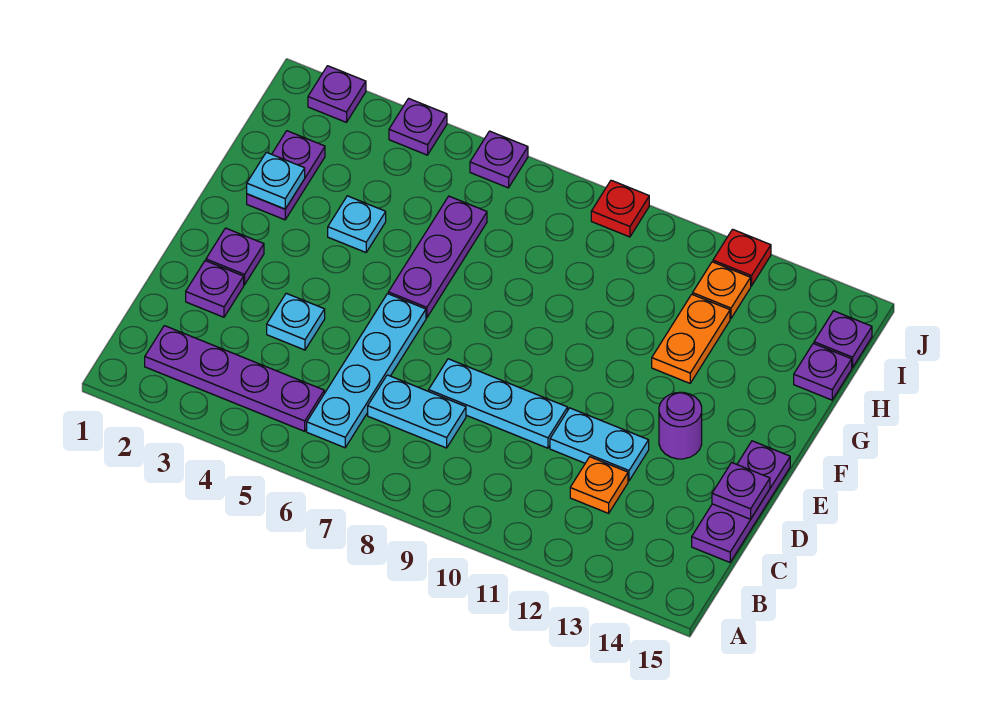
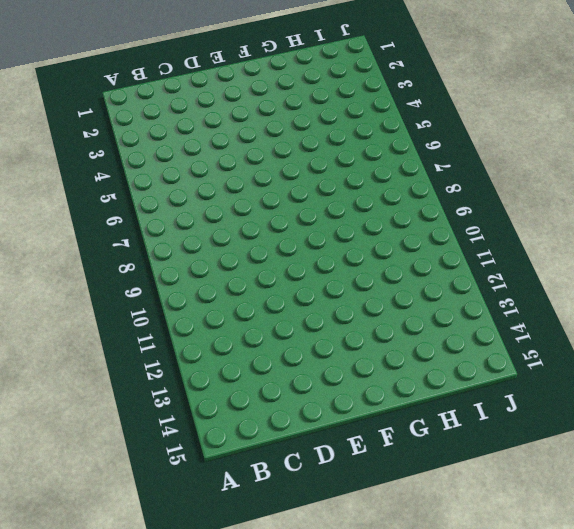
none -> purple 1x4 plate [145,326,324,431]
none -> cyan 1x4 plate [307,294,426,448]
none -> cyan 1x2 plate [368,375,466,448]

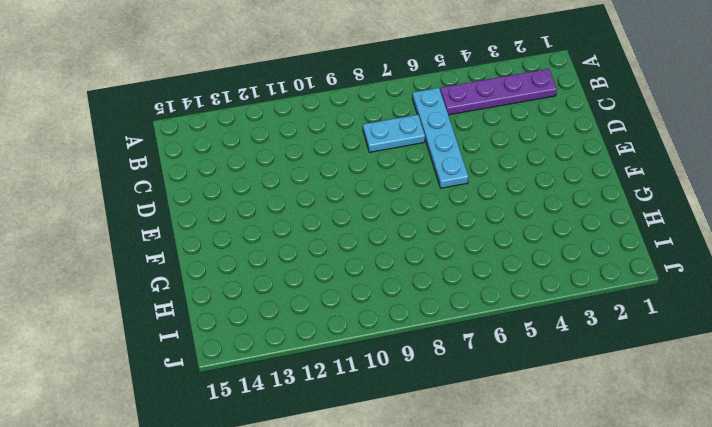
none -> orange 1x1 plate [570,457,628,513]
none -> purple 1x3 plate [692,441,790,562]
none -> purple 1x1 plate [186,261,244,317]

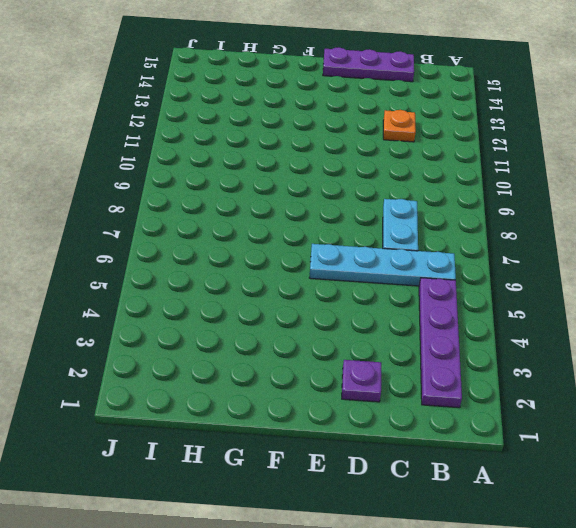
none -> cyan 1x1 plate [267,293,325,350]
none -> cyan 1x3 plate [429,359,568,448]
none -> cyan 1x2 plate [550,408,649,481]

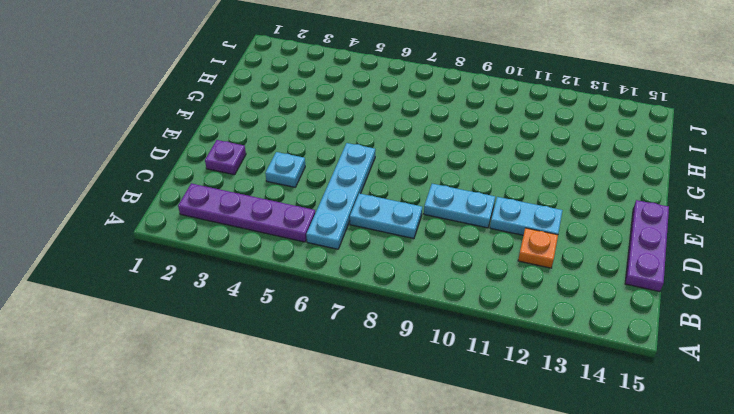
cyan 1x2 plate [424,184,495,228] -> cyan 1x3 plate [429,359,568,448]
none -> purple 1x1 plate [206,228,264,285]
none -> purple 1x1 round brick [659,392,702,459]
none -> purple 1x3 plate [388,196,487,318]

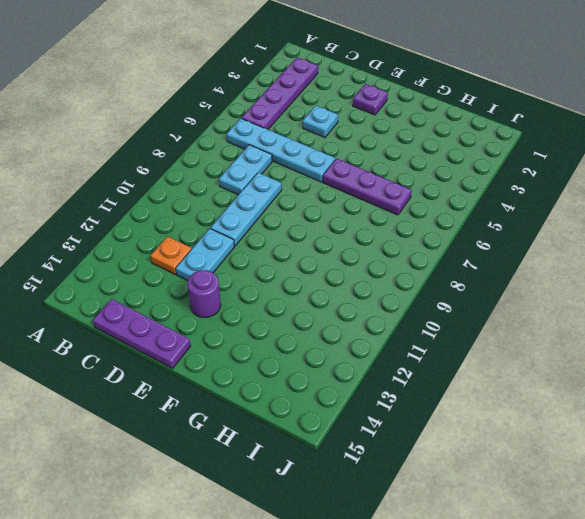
none -> purple 1x1 plate [186,261,244,317]
none -> purple 1x2 plate [247,131,325,220]
none -> cyan 1x1 plate [328,196,386,252]

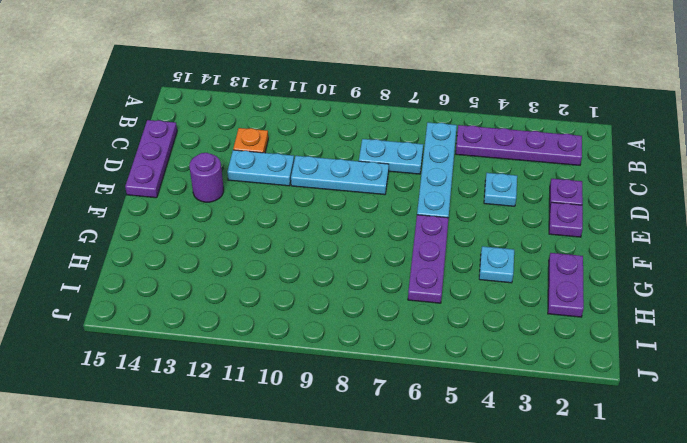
none -> orange 1x2 plate [652,294,730,383]
none -> purple 1x1 plate [794,343,852,400]
none -> orange 1x1 plate [693,262,751,318]

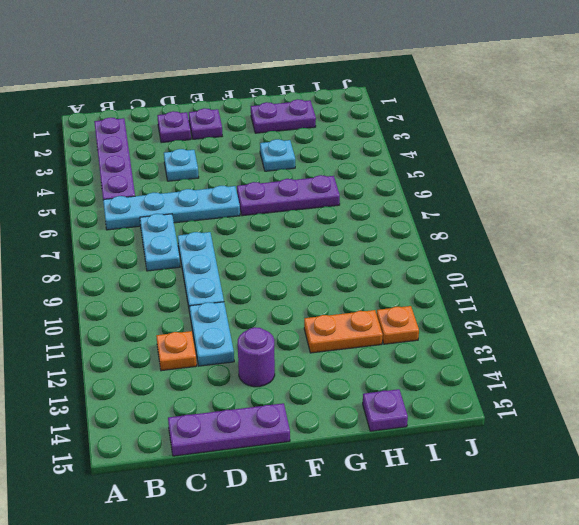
none -> purple 1x1 plate [814,311,872,368]
none -> purple 1x1 plate [308,66,366,122]
none -> purple 1x1 plate [389,98,447,155]

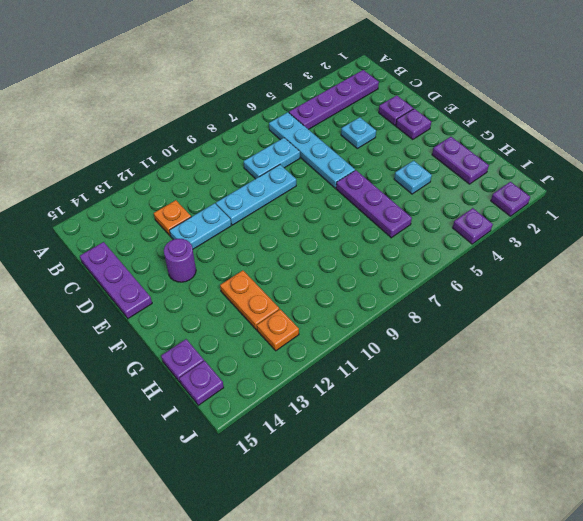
none -> purple 1x1 plate [470,131,528,188]
none -> red 1x1 plate [591,180,649,237]
none -> red 1x1 plate [713,229,771,286]

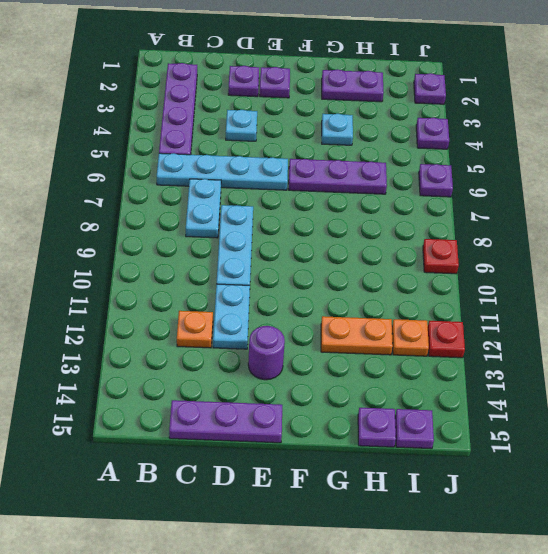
none -> purple 1x1 plate [712,463,770,519]
none -> cyan 1x1 plate [247,152,305,209]

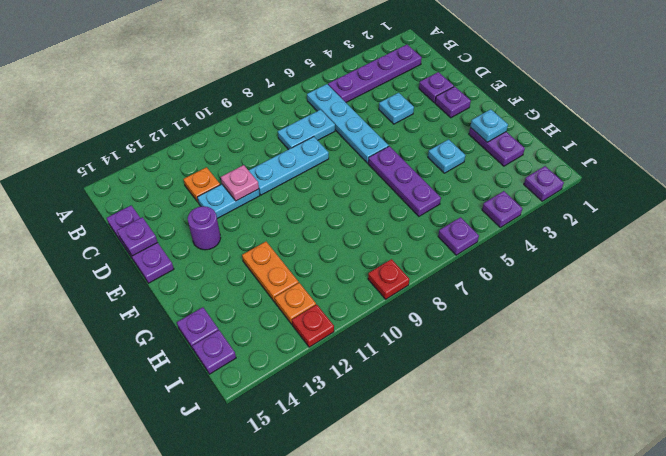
pink 1x1 plate [221,165,259,201] -> none

